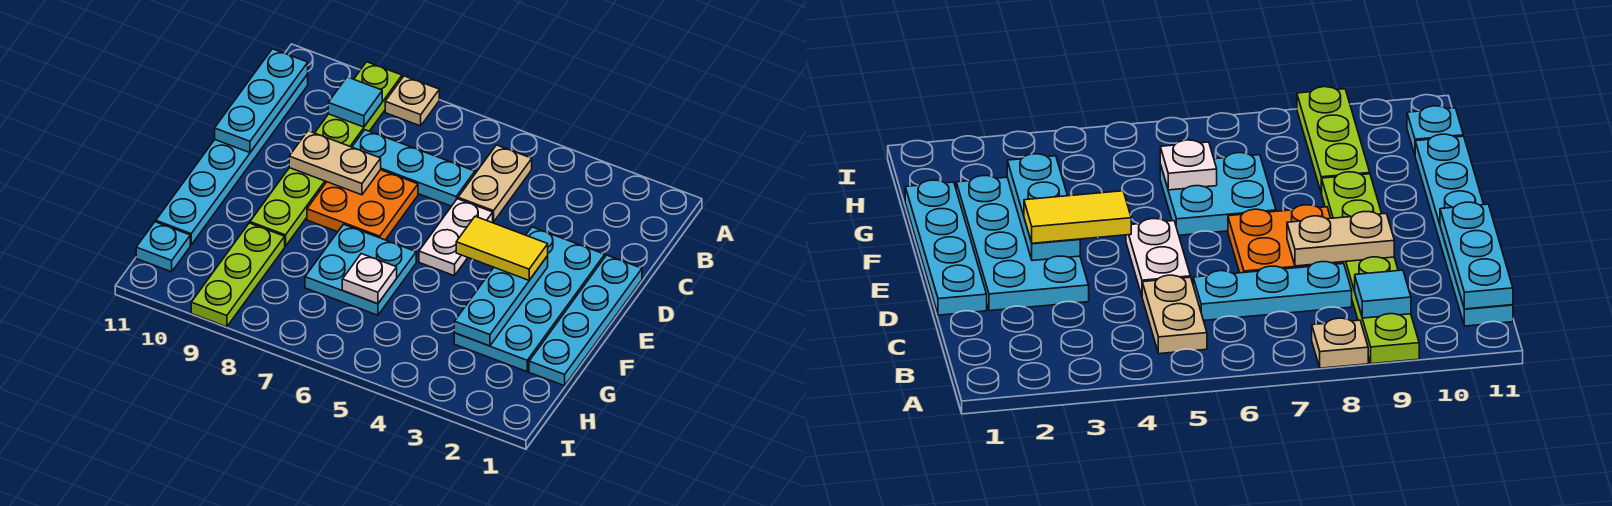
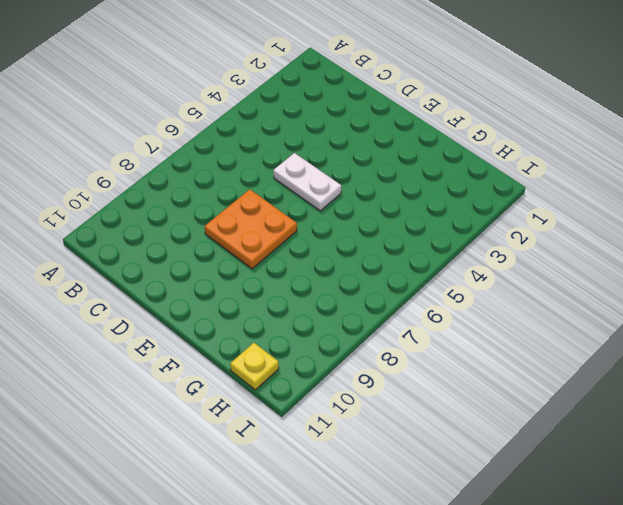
yellow 1x1 plate [230,343,279,390] -> cyan 1x1 plate [136,222,190,272]
none -> tan 1x1 plate [385,76,439,126]
none -> lime 1x6 plate [250,62,402,246]
none -> tan 1x2 plate [458,145,532,222]

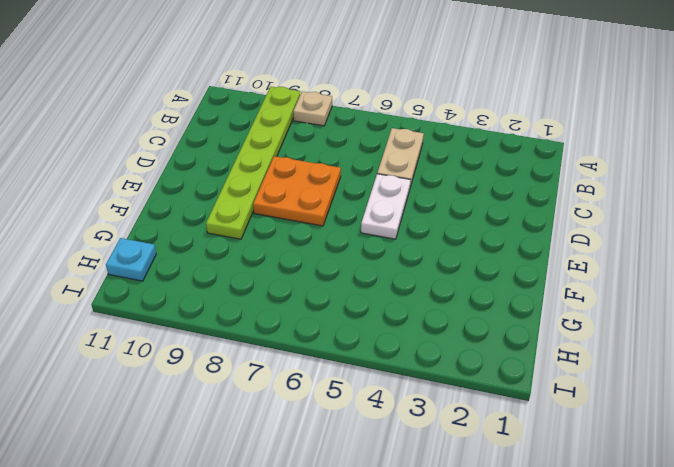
none -> cyan 1x6 plate [156,74,308,245]
none -> cyan 1x3 plate [352,130,475,206]
none -> cyan 1x4 plate [529,255,642,386]

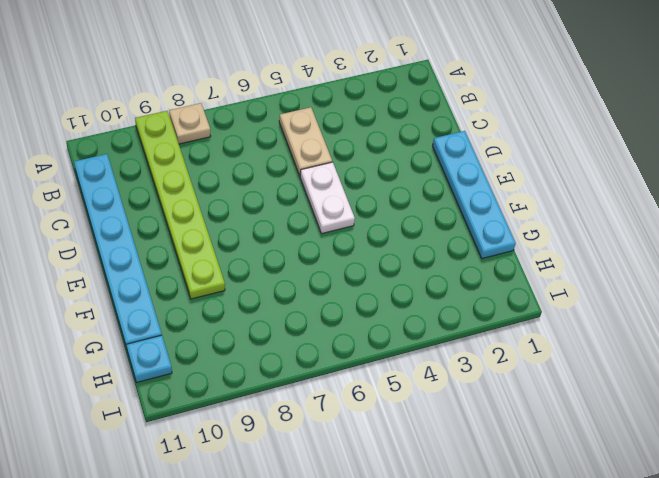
none -> cyan 1x3 plate [352,130,475,206]
none -> cyan 2x4 plate [454,227,605,372]
none -> orange 2x2 plate [307,170,418,240]

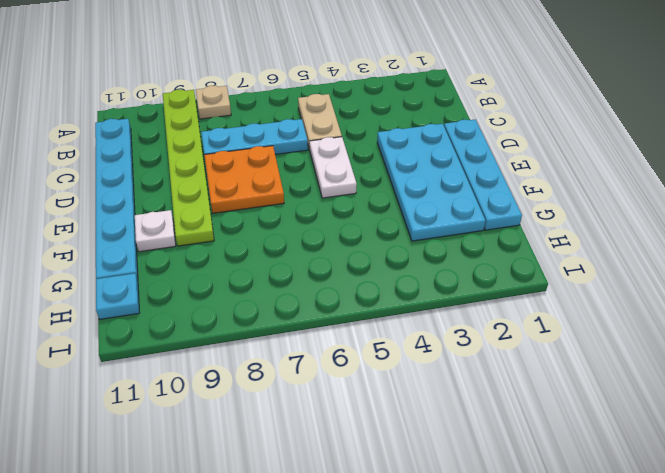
white 1x1 plate [135,210,176,252] -> white 1x1 plate moved to [342,254,397,304]
none -> cyan 2x2 plate [305,224,416,315]
none -> lime 1x3 plate [191,223,285,327]
none -> cyan 1x1 tile [328,77,382,127]

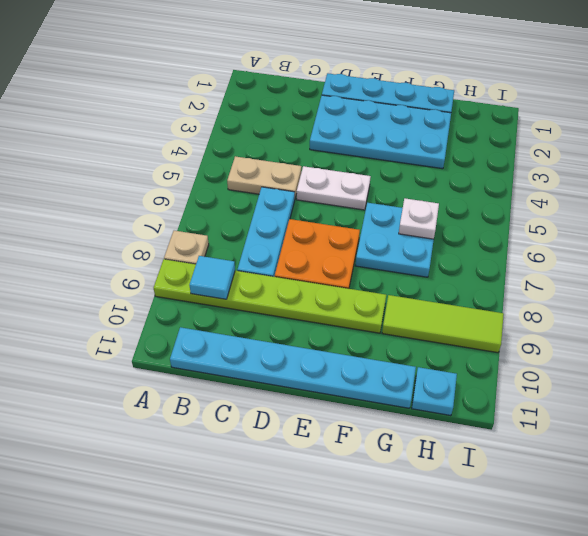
lime 1x3 tile [382,295,504,353] -> lime 1x3 plate [191,223,285,327]
none -> cyan 1x3 plate [215,49,308,153]
none -> tan 1x2 plate [289,131,381,195]
none -> cyan 1x3 plate [454,256,548,346]

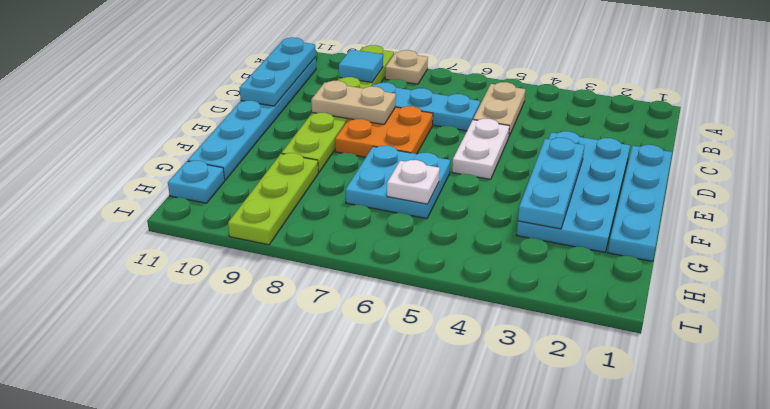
none -> yellow 1x2 tile [456,216,548,280]

